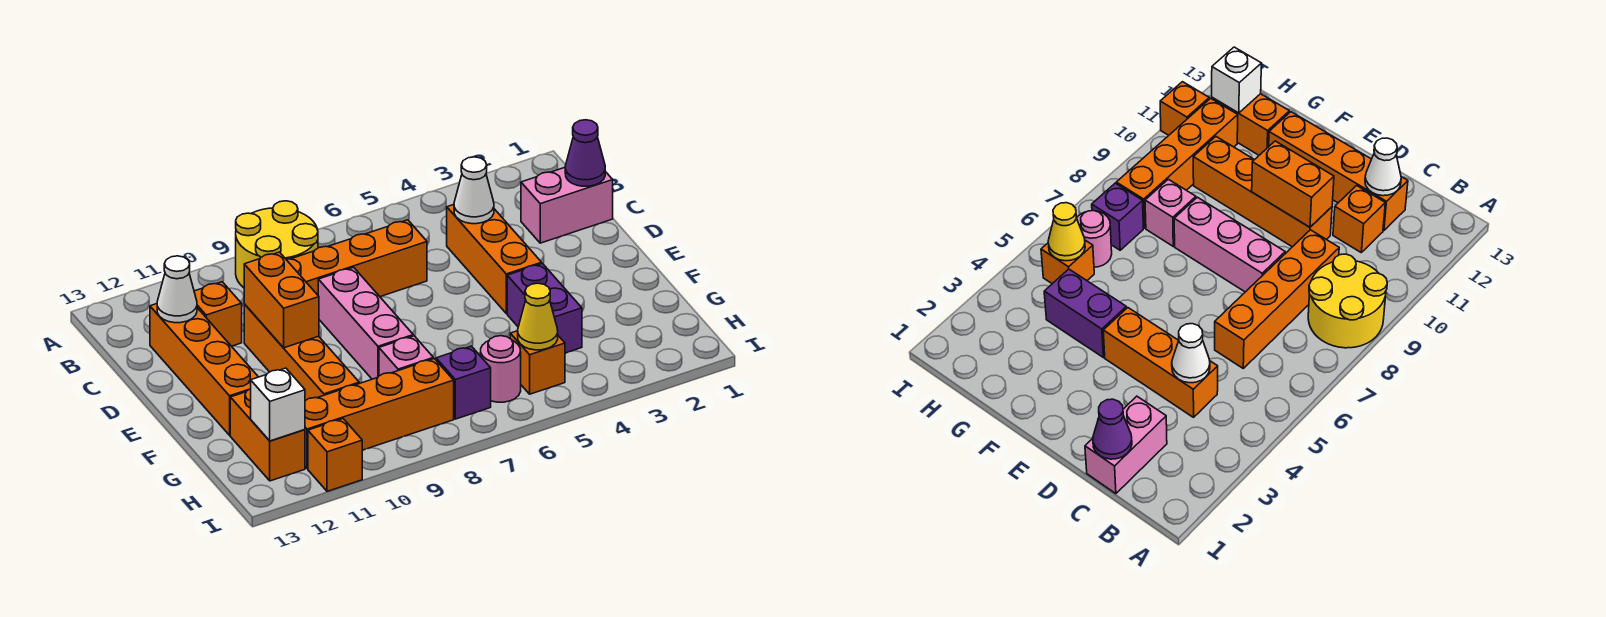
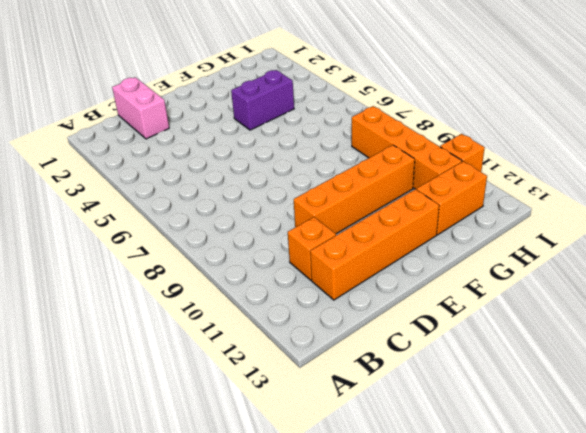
none -> yellow 2x2 round brick [236,201,318,288]
none -> orange 1x3 brick [447,205,542,313]
none -> orange 1x4 brick [286,220,427,297]

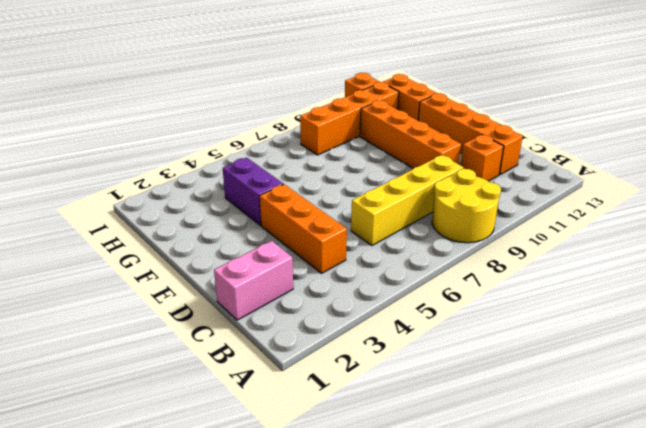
yellow 1x4 brick [351,155,463,246] -> orange 1x4 brick [286,220,427,297]
none -> pink 1x3 brick [318,267,413,379]
none -> pink 1x1 brick [379,336,433,376]
none -> orange 1x1 brick [510,331,565,394]

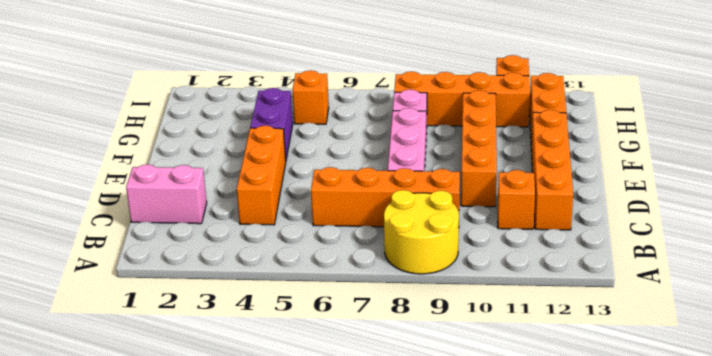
none -> pink 1x1 round brick [481,336,521,402]
none -> purple 1x1 brick [436,346,491,419]
none -> purple 1x1 cone [565,120,605,186]

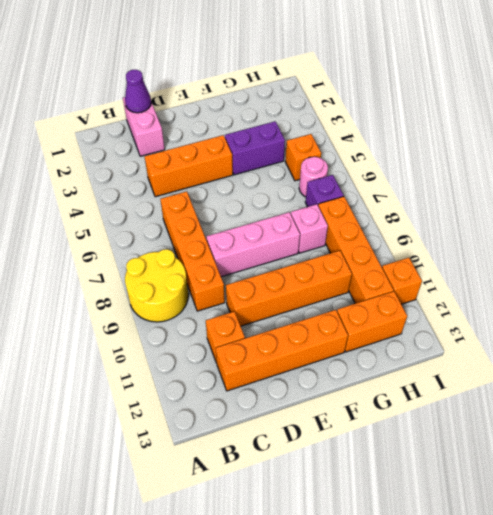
none -> white 1x1 cone [454,157,494,224]
none -> white 1x1 cone [157,256,197,323]
none -> orange 1x2 brick [244,252,319,348]

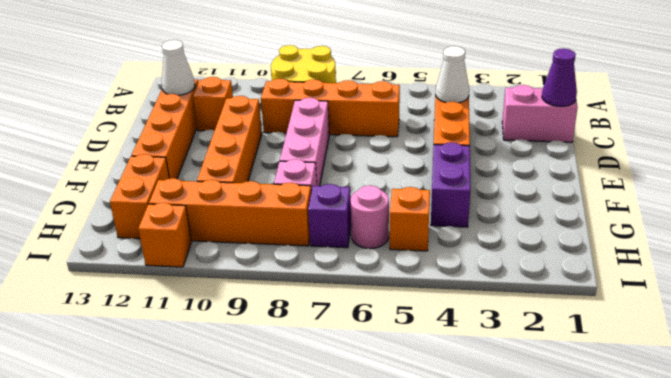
none -> orange 1x2 brick [244,252,319,348]
none -> yellow 1x1 cone [518,283,558,350]
none -> white 1x1 brick [251,368,305,441]

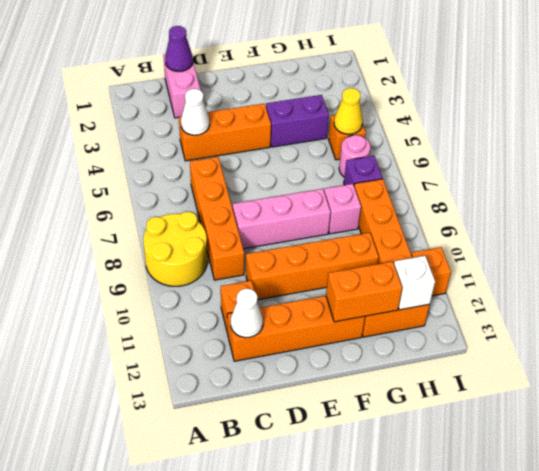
orange 1x2 brick [326,261,402,322] -> orange 1x2 brick moved to [244,252,319,348]

